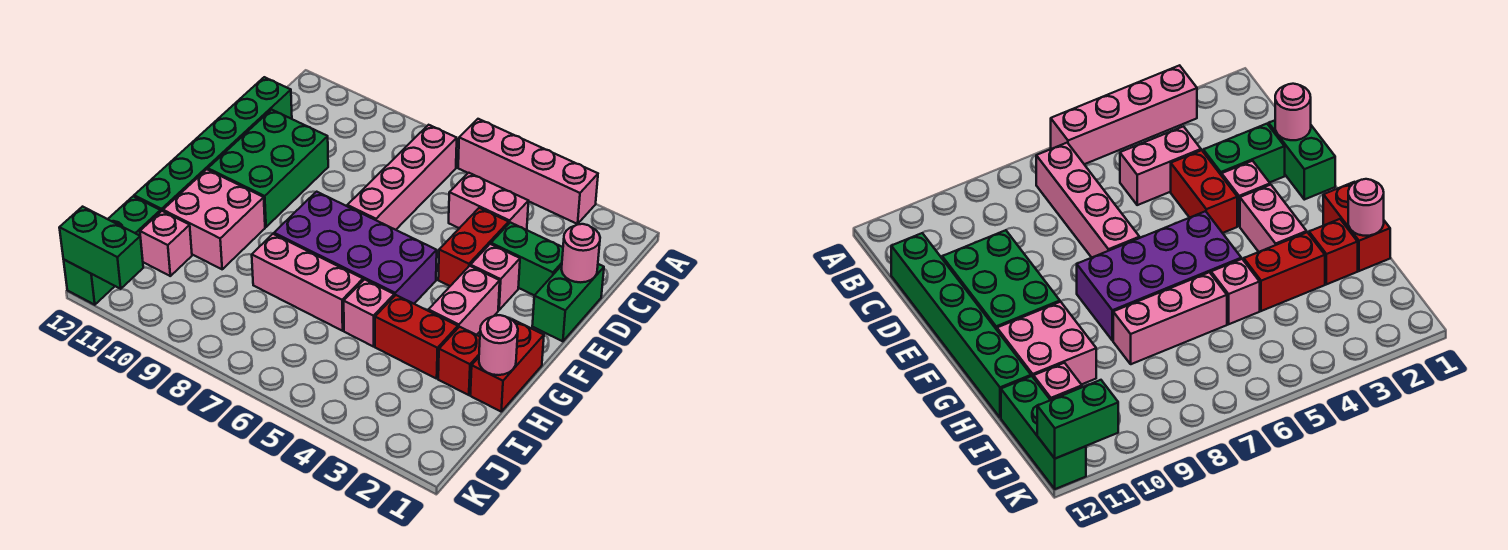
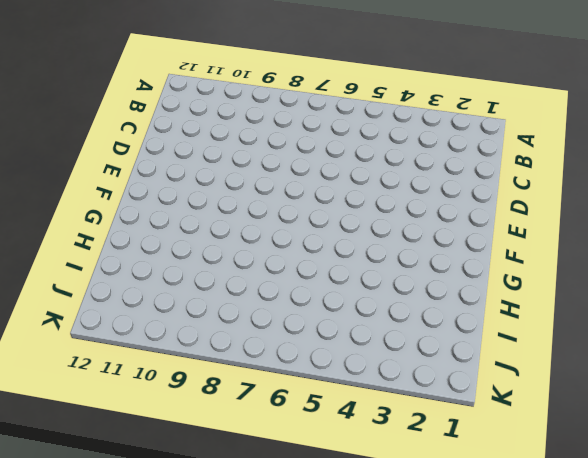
none -> pink 1x4 brick [458,119,598,224]
none -> pink 1x4 brick [347,125,457,230]
none -> pink 1x2 brick [449,173,528,230]

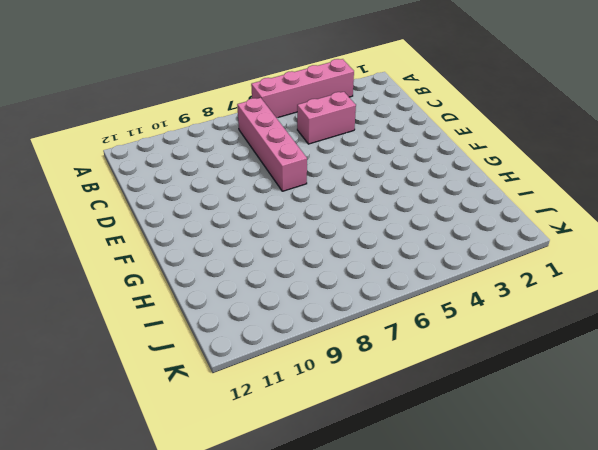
none -> green 1x6 brick [134,77,292,211]
none -> green 1x2 brick [532,264,604,341]
none -> green 1x2 brick [491,222,563,295]

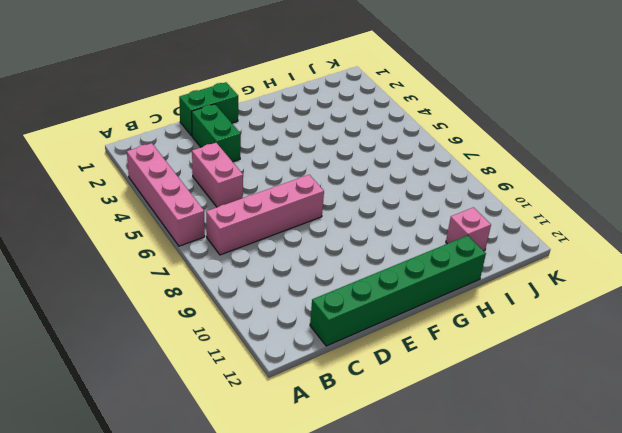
none -> red 1x2 brick [438,208,509,286]
none -> green 2x3 brick [208,110,328,227]
none -> pink 1x1 brick [471,244,520,310]

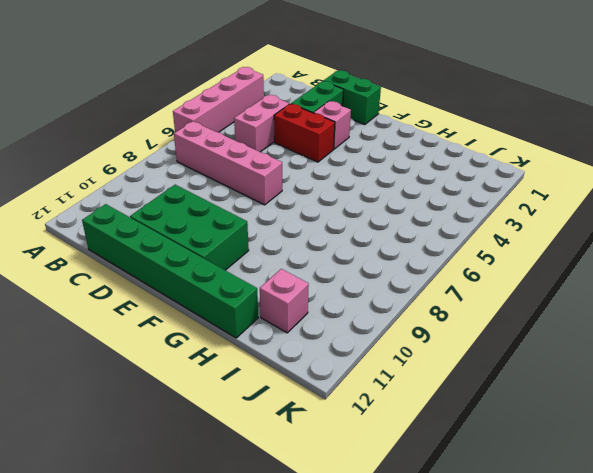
none -> pink 1x2 brick [428,266,500,335]
none -> purple 2x4 brick [274,192,437,304]
none -> red 1x2 brick [470,320,544,411]

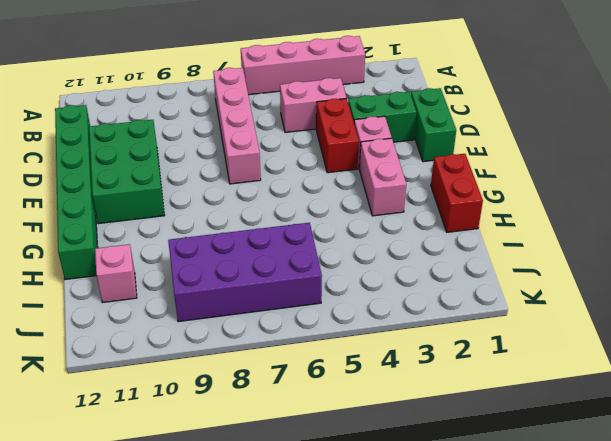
purple 2x4 brick [168,223,322,322] -> purple 2x4 brick moved to [274,192,437,304]
none -> pink 2x2 brick [163,169,265,269]
none -> red 1x1 brick [438,327,480,395]
none -> red 1x2 brick [375,295,458,379]

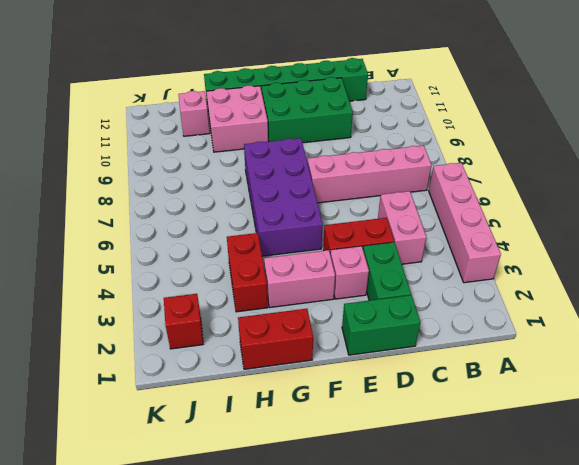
red 1x1 brick [164,294,203,349] -> red 1x1 brick moved to [438,327,480,395]
none -> pink 1x1 brick [344,279,394,347]
none -> pink 1x3 brick [252,234,363,331]
none -> green 1x3 brick [64,196,161,305]

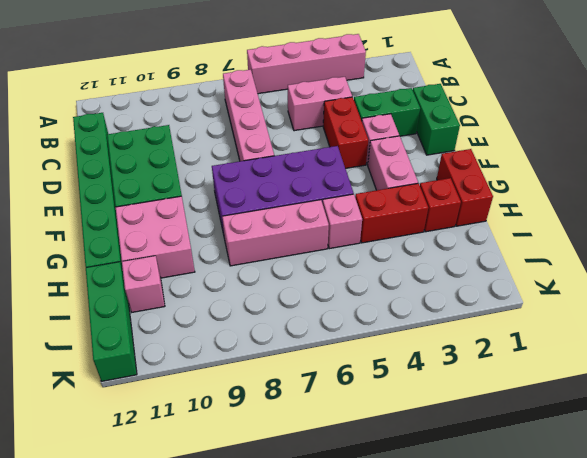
none -> pink 1x1 round brick [561,224,600,282]
none -> pink 1x1 round brick [479,315,518,375]
none -> green 1x2 brick [59,207,143,289]

